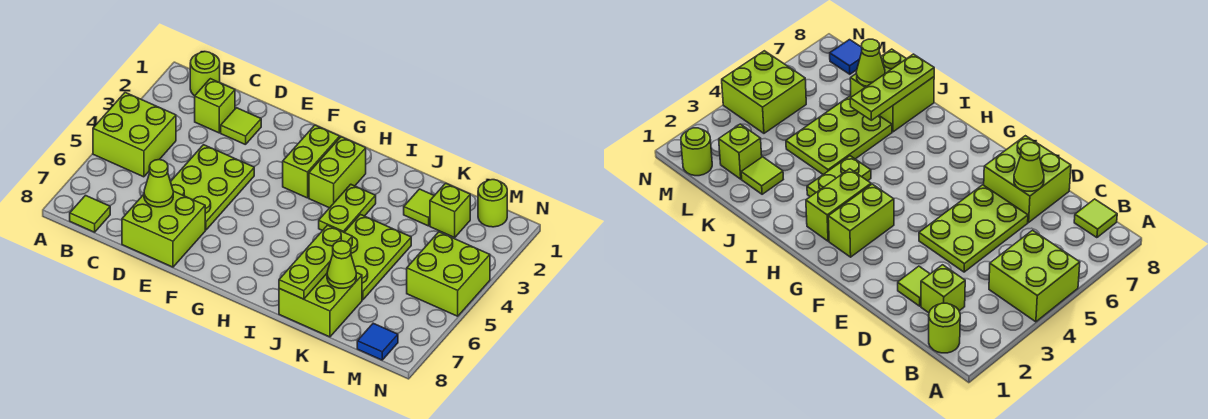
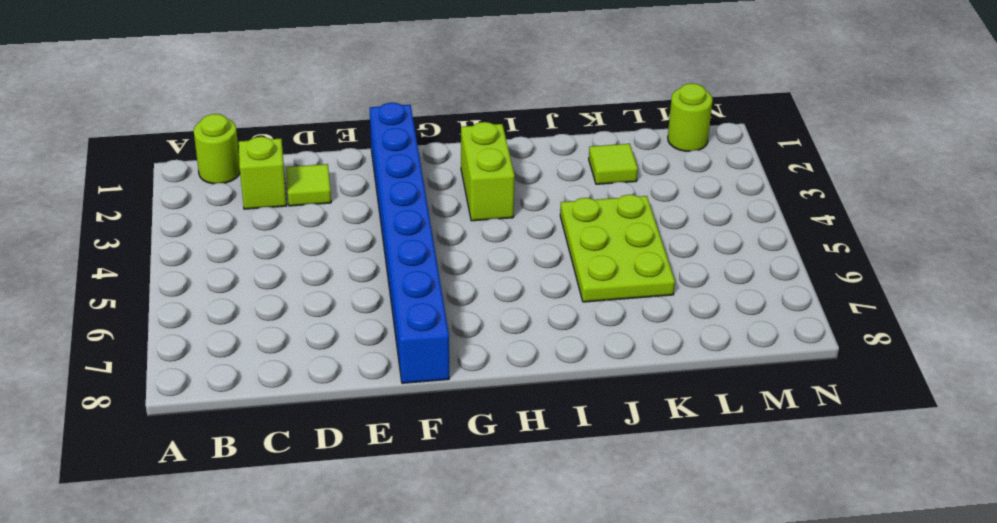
blue 1x8 brick [370,103,449,383] -> none
none -> lime 2x2 brick [93,92,176,177]
none -> lime 1x1 tile [70,196,110,232]
none -> lime 2x3 plate [171,145,254,230]

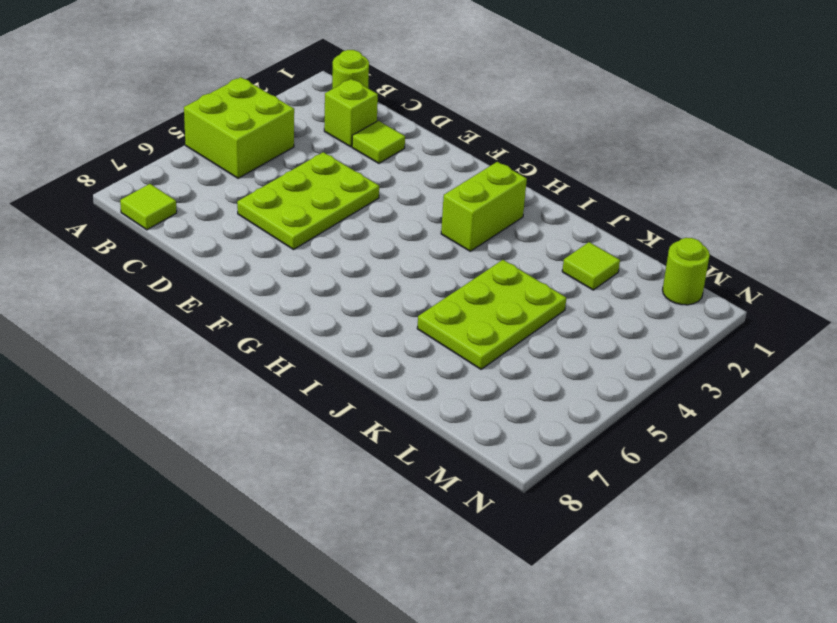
none -> lime 2x2 brick [122,191,205,267]
none -> lime 1x2 brick [283,125,340,198]
none -> lime 1x2 plate [319,184,376,232]

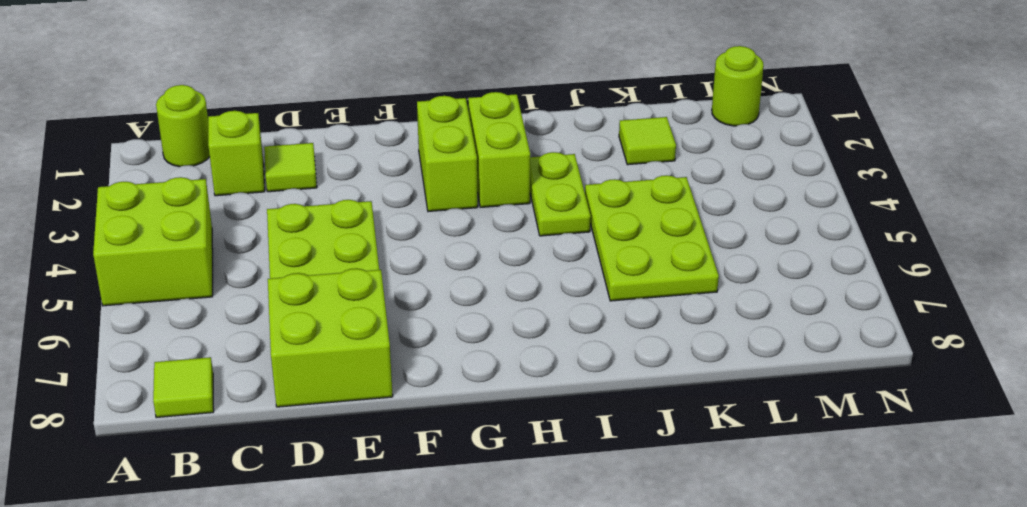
none -> lime 2x2 brick [279,273,362,337]
none -> lime 1x1 brick [430,183,470,237]
none -> lime 2x2 brick [407,232,490,316]

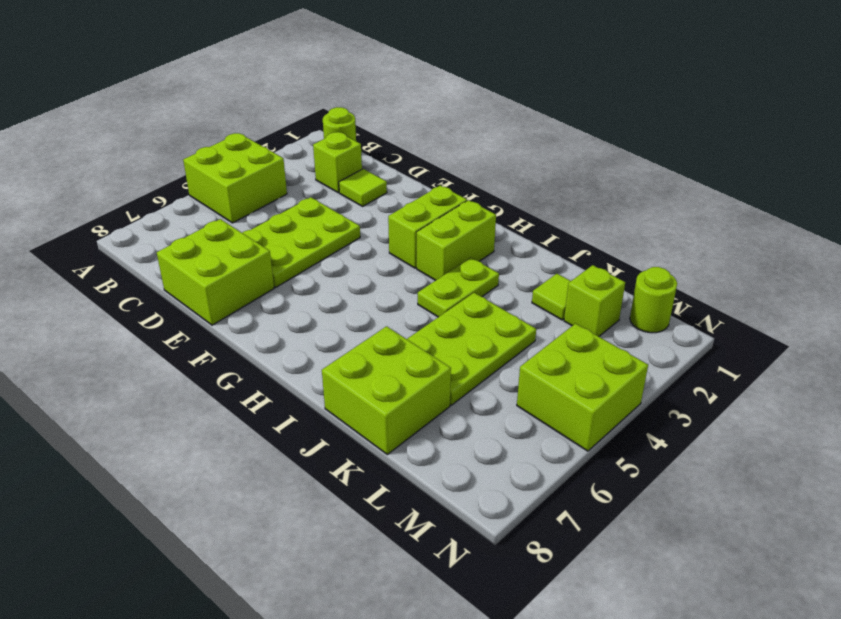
none -> lime 1x1 tile [70,196,110,232]
none -> blue 1x1 tile [357,323,398,360]
none -> lime 1x1 cone [144,160,173,207]

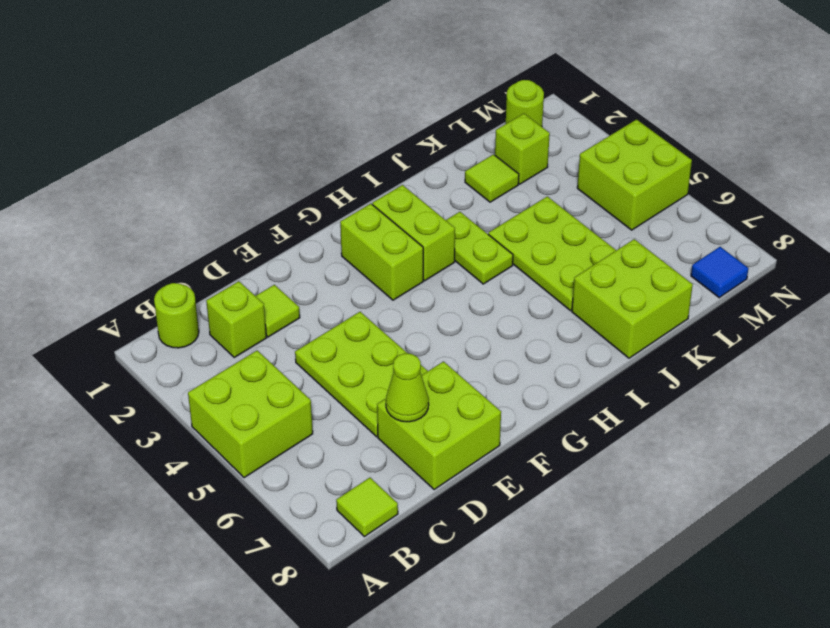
none -> lime 1x3 plate [279,225,352,299]
none -> lime 1x1 cone [327,241,356,288]

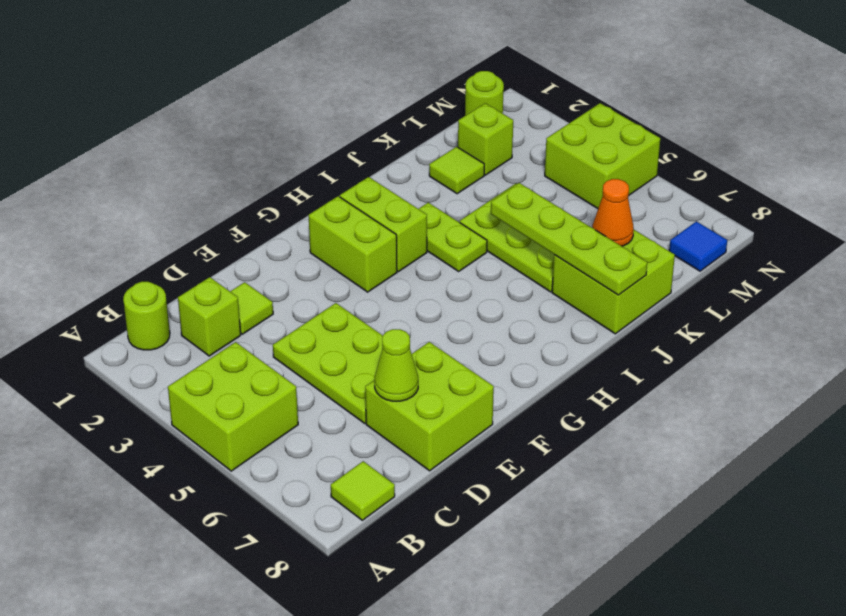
lime 1x4 plate [491,183,647,295] -> lime 1x3 plate [279,225,352,299]
orange 1x1 cone [592,179,634,246] -> lime 1x1 cone [327,241,356,288]

